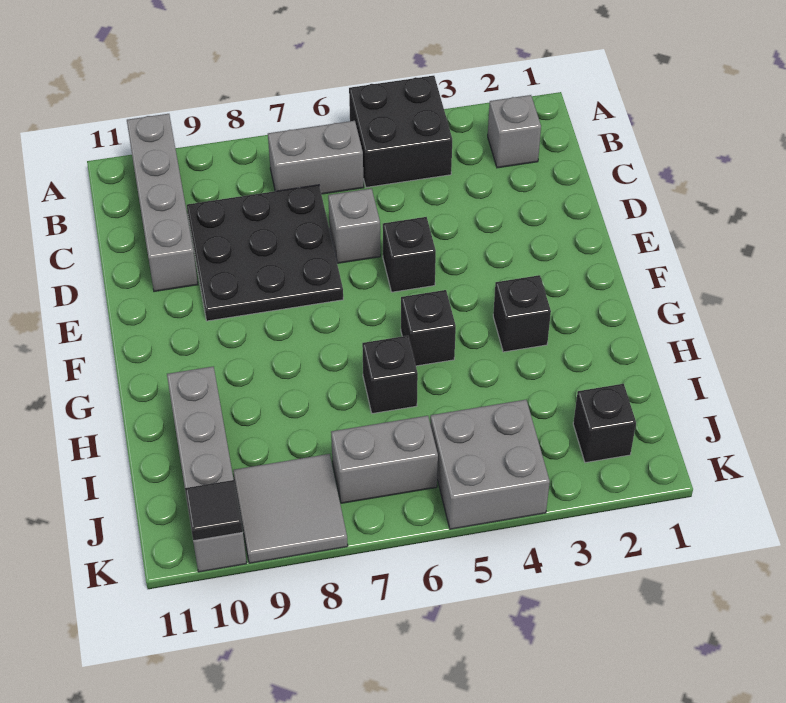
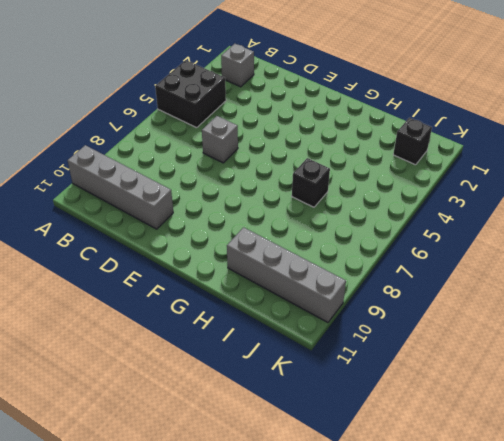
none -> grey 1x2 brick [268,121,364,194]
none -> black 3x3 plate [187,185,343,321]
none -> black 1x1 brick [383,217,436,292]

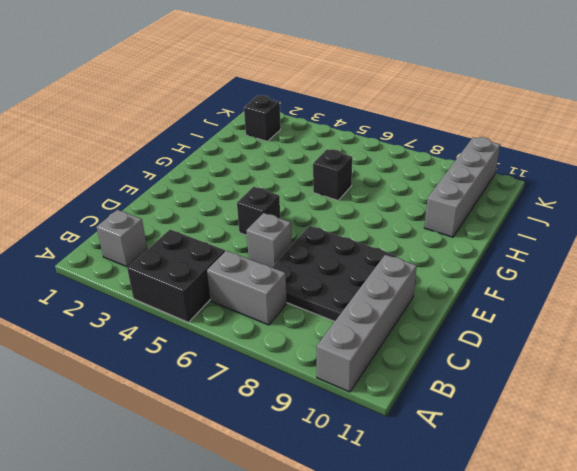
none -> black 1x1 brick [493,275,551,352]
none -> black 1x1 brick [401,290,456,366]
none -> grey 2x2 brick [430,400,550,529]

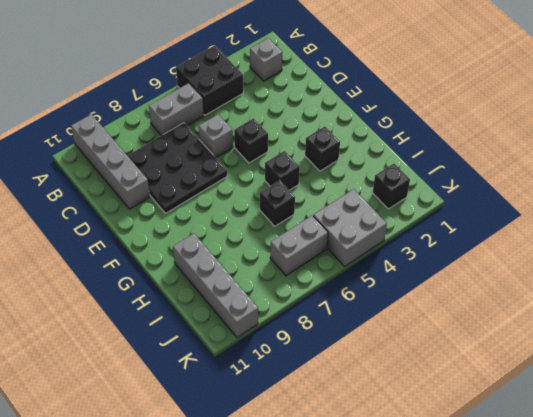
none -> grey 2x2 tile [233,454,348,563]
none -> black 1x1 tile [185,480,243,541]

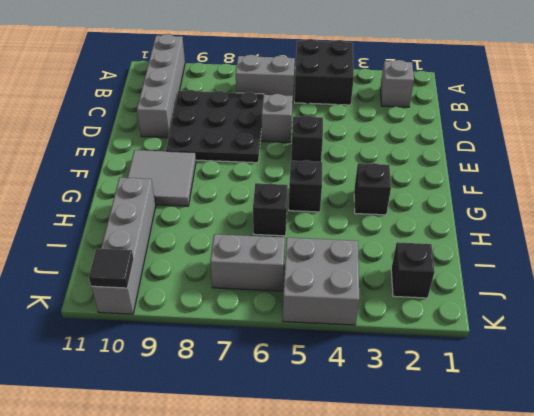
grey 2x2 tile [128,150,196,206] -> grey 2x2 tile moved to [233,454,348,563]

